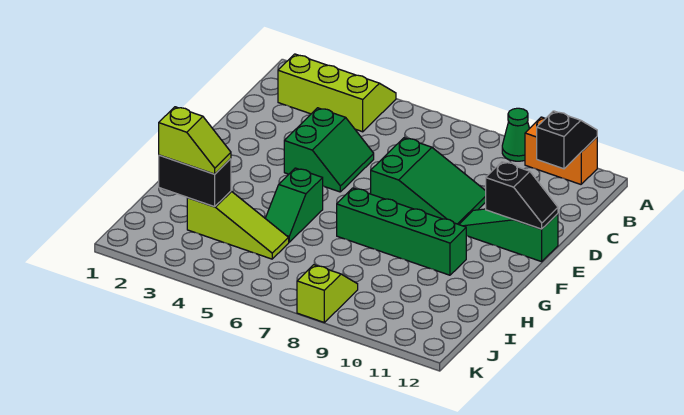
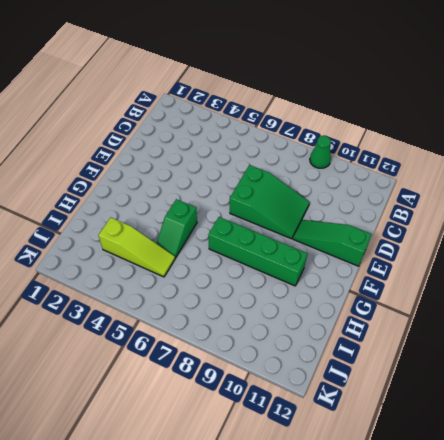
none -> lime 2x3 slope [278,54,396,132]
none -> orange 1x2 brick [525,117,597,184]
none -> green 2x2 slope [284,108,374,192]

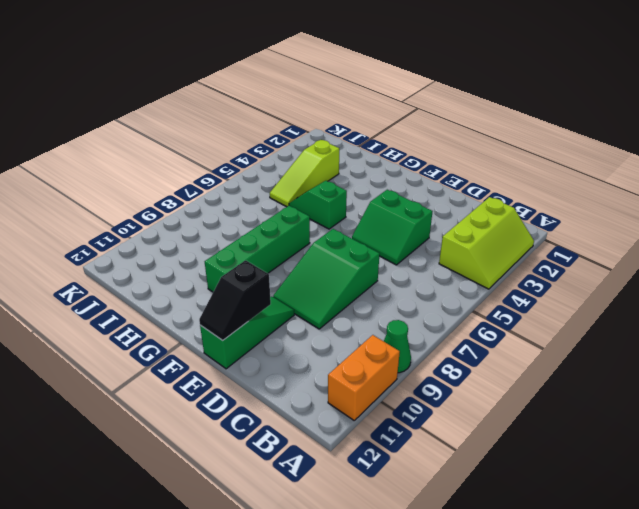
none -> lime 1x2 slope [297,265,358,322]
none -> black 1x2 slope [537,111,597,169]
none -> black 1x2 brick [159,155,231,207]

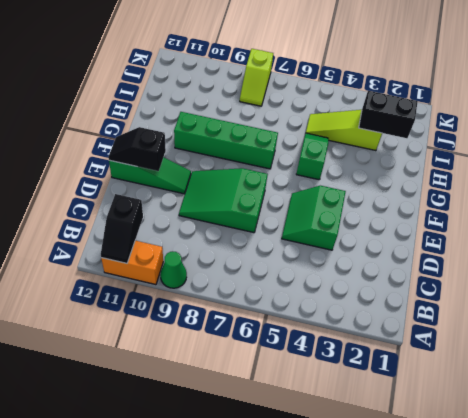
none -> lime 2x3 slope [278,54,396,132]
none -> lime 1x2 slope [159,107,231,174]

